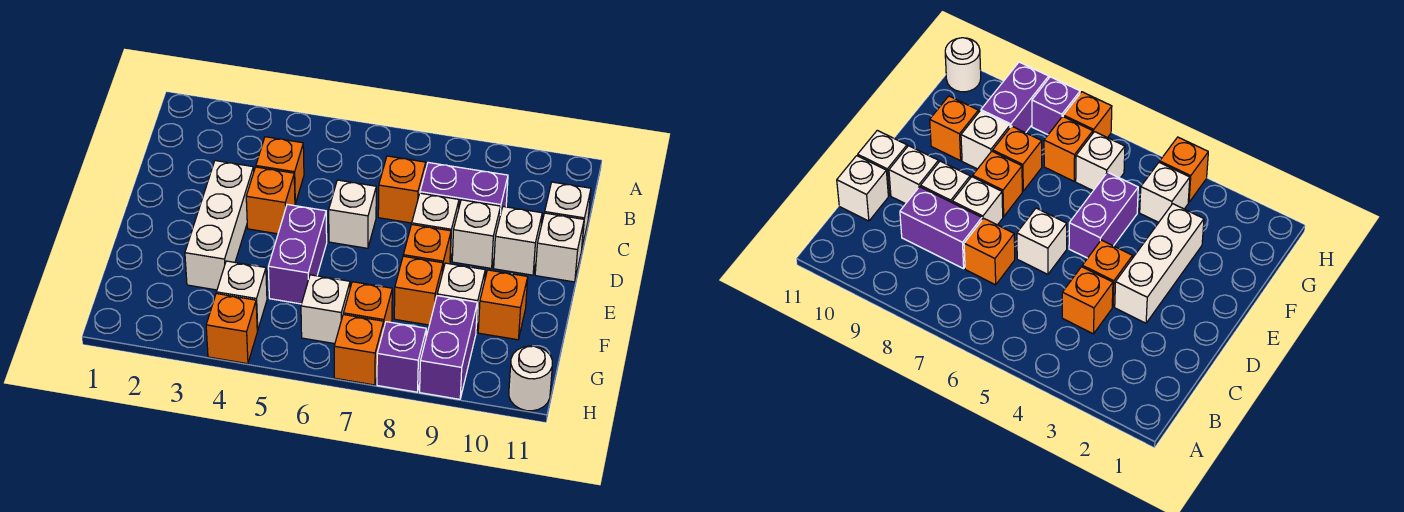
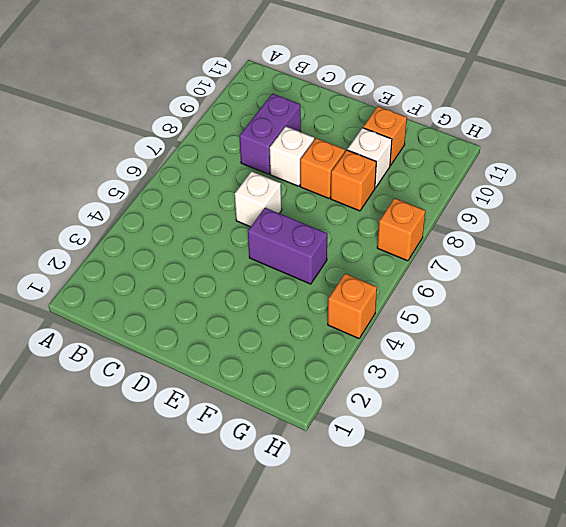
none -> orange 1x1 brick [256,137,304,204]
none -> orange 1x1 brick [378,156,426,223]
none -> white 1x1 brick [545,182,591,247]

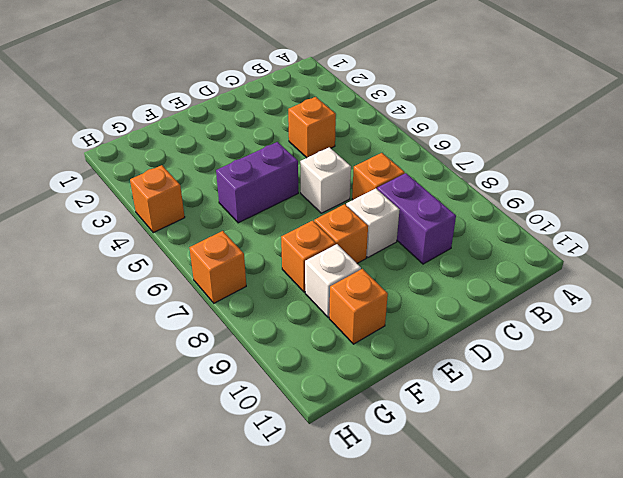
none -> white 1x1 brick [545,182,591,247]
none -> white 1x3 brick [185,161,254,290]
none -> orange 1x1 brick [246,167,295,234]

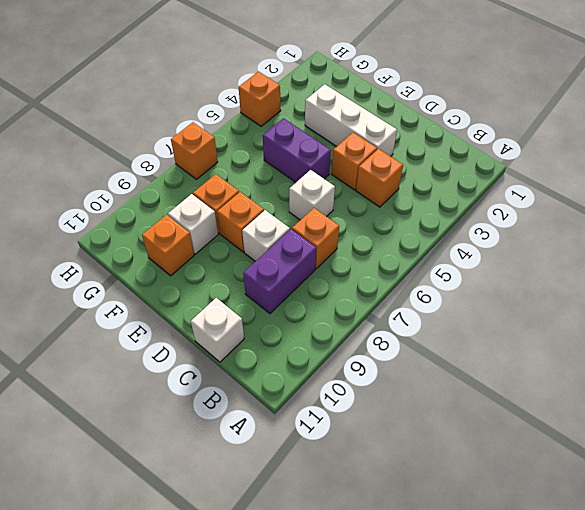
none -> white 1x1 brick [452,200,501,268]
none -> white 1x1 brick [494,207,542,275]
none -> white 1x1 brick [535,213,584,282]

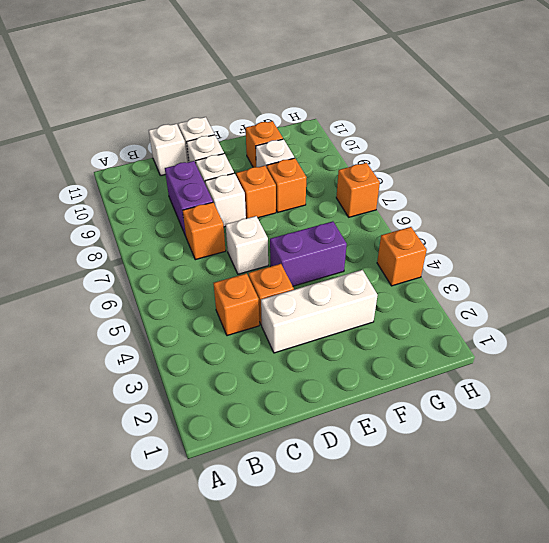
none -> white 1x1 brick [216,261,267,330]
none -> white 1x1 brick [301,275,350,344]
none -> orange 1x1 brick [343,282,392,326]

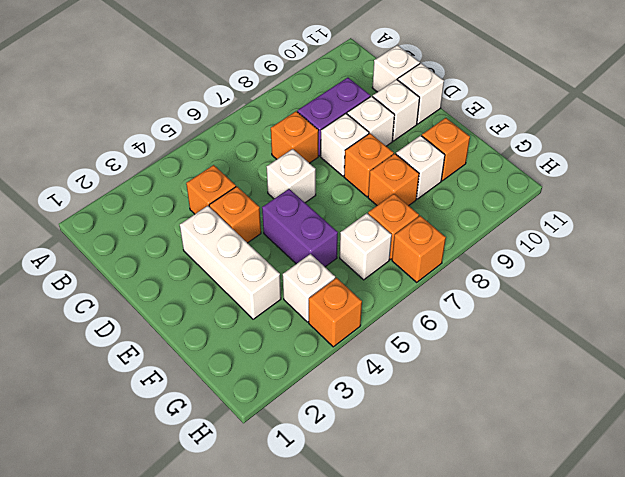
none -> purple 1x2 brick [420,296,477,399]
none -> purple 1x1 brick [377,322,426,392]
none -> white 1x1 round brick [509,346,552,411]

